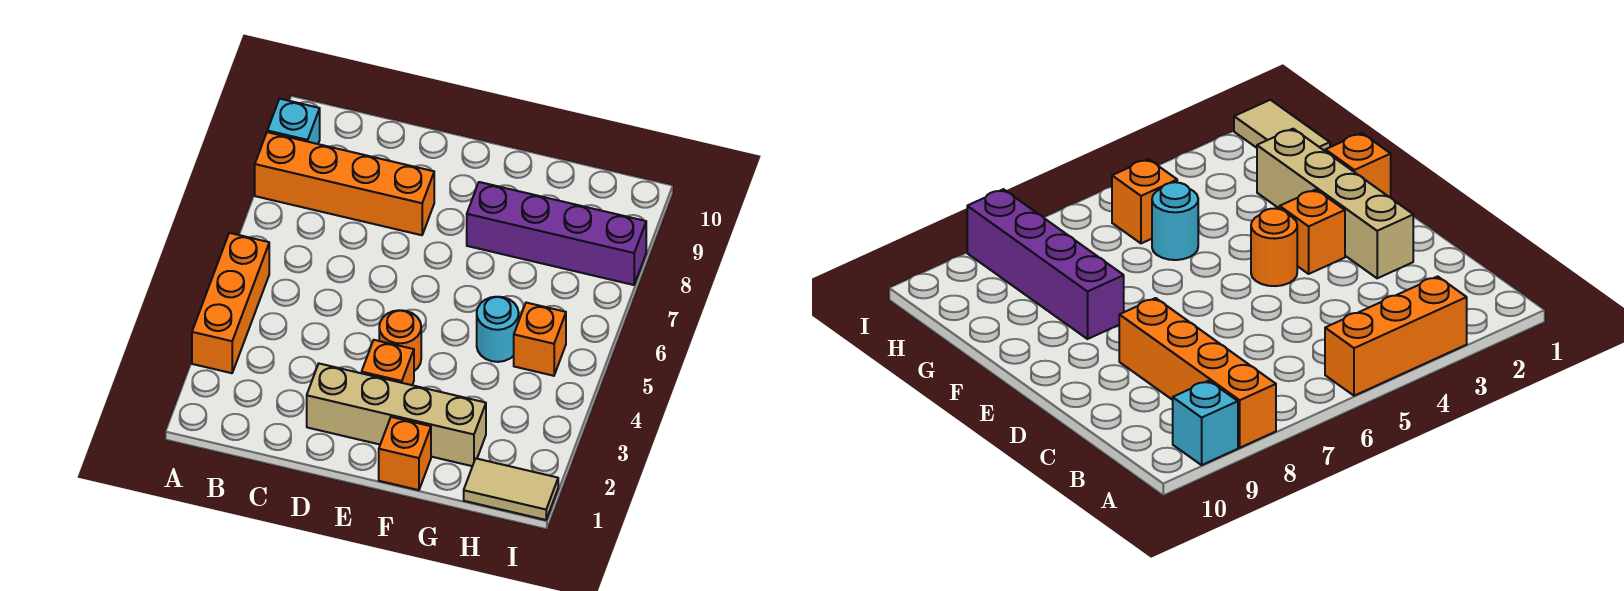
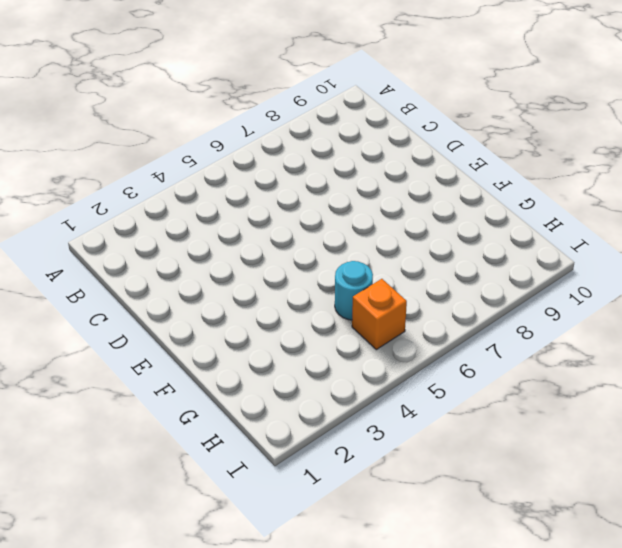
none -> orange 1x3 brick [192,233,269,373]
none -> orange 1x4 brick [255,132,434,235]

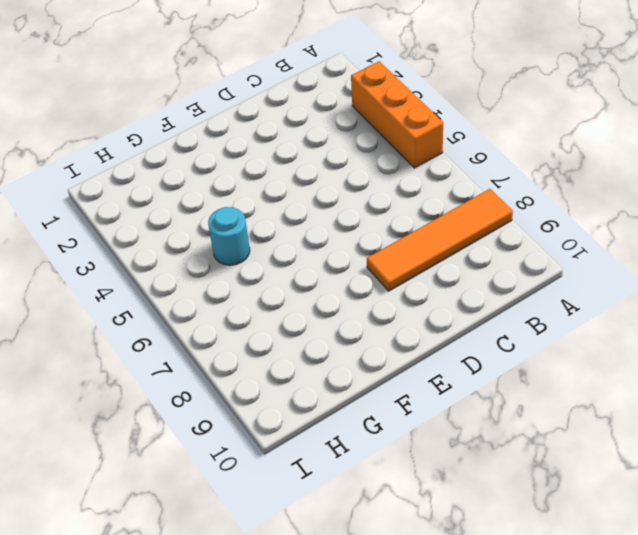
orange 1x4 tile [367,189,513,291] -> orange 1x4 brick [255,132,434,235]
none -> cyan 1x1 brick [267,99,320,144]
none -> tan 1x4 brick [307,364,486,466]

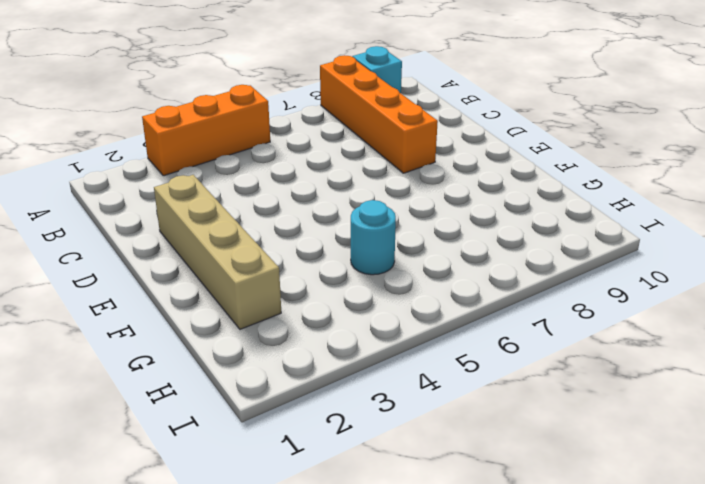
none -> orange 1x1 brick [362,340,414,385]
none -> orange 1x1 round brick [379,310,421,371]

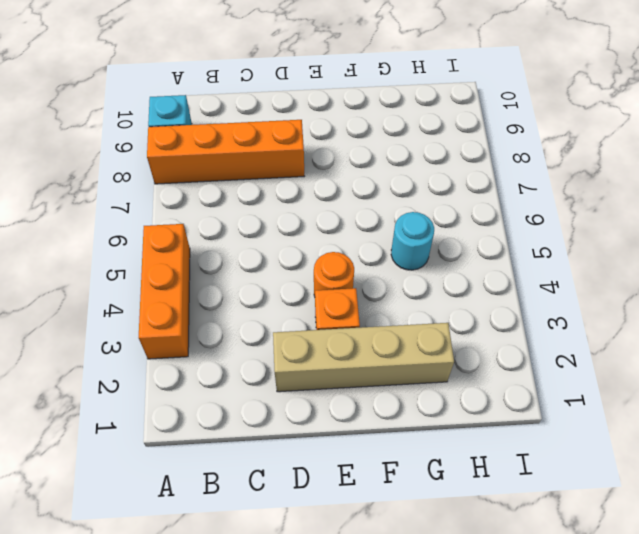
none -> orange 1x1 brick [379,417,431,490]
none -> purple 1x4 brick [467,182,646,285]

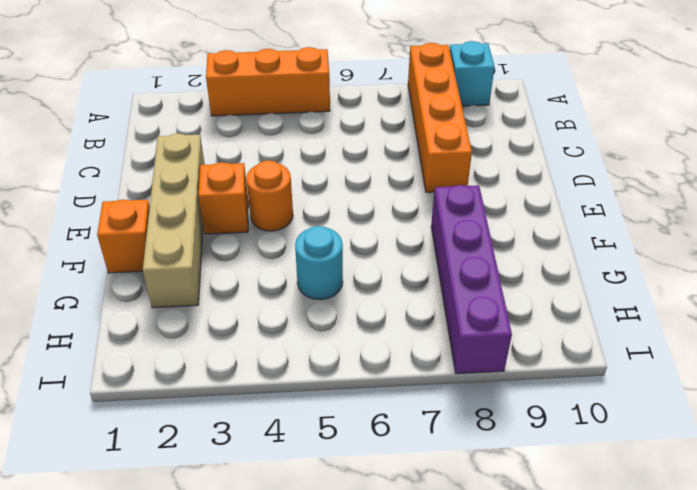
none -> tan 1x2 tile [464,458,558,520]
none -> orange 1x1 brick [514,303,566,376]

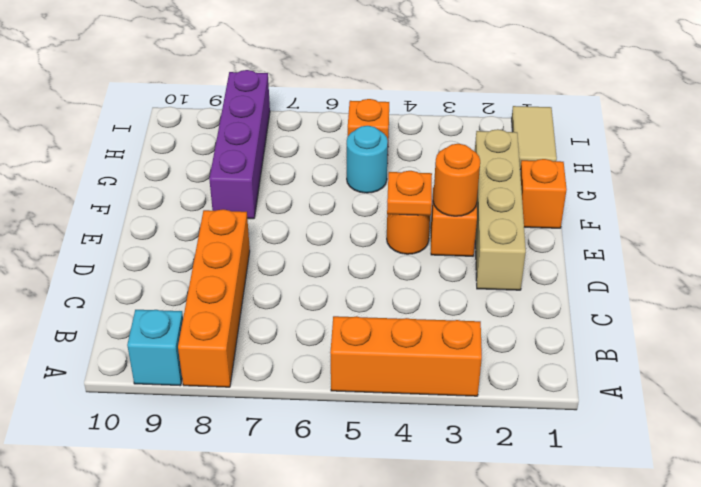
orange 1x1 round brick [433,144,480,216] -> none
orange 1x1 plate [387,171,432,216] -> none

